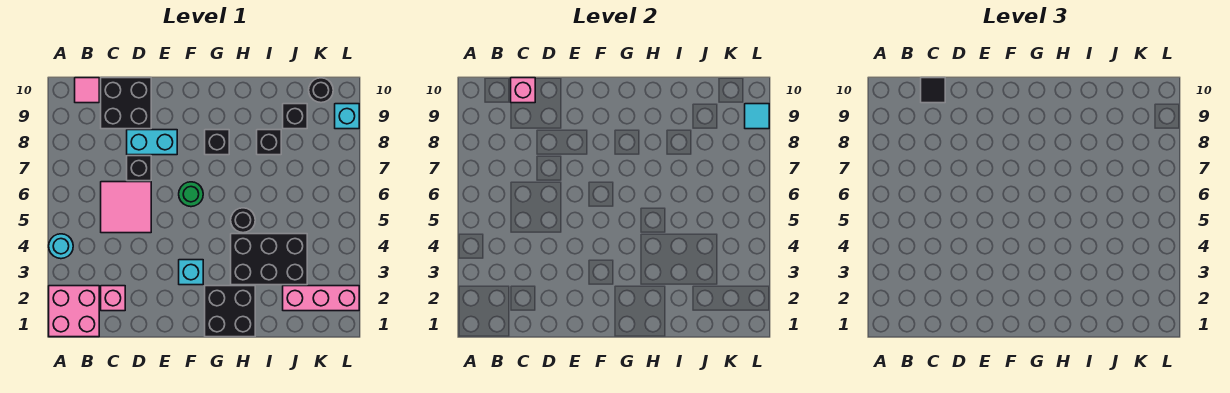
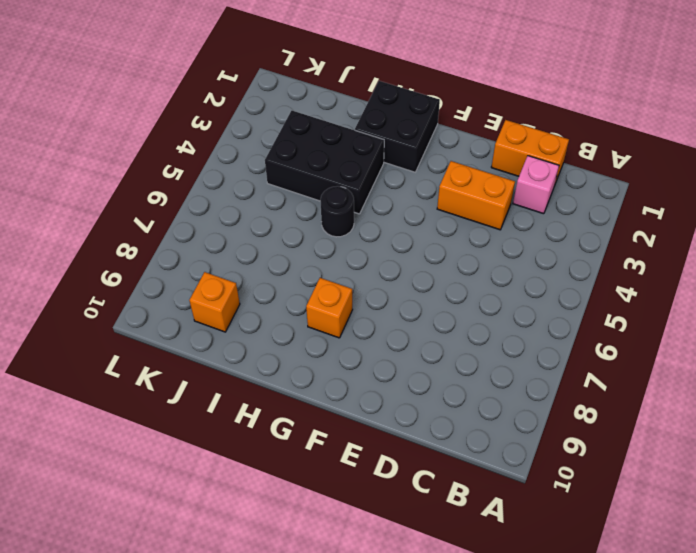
orange 1x2 brick [491,120,569,184] -> none
orange 1x2 brick [437,161,515,230] -> none
orange 1x1 brick [306,278,353,338] -> black 1x1 brick [205,130,229,155]
orange 1x1 brick [189,272,240,332] -> black 1x1 brick [283,104,307,129]
none -> pink 2x2 brick [49,286,99,337]
none -> cyan 1x1 round brick [49,234,73,259]
none -> pink 1x1 tile [75,78,99,103]

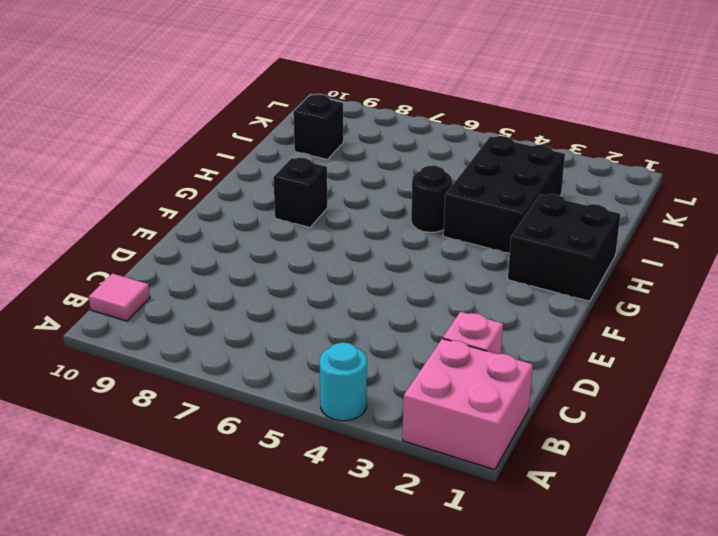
none -> pink 2x2 tile [101,182,151,233]
none -> black 2x2 brick [101,78,151,129]
none -> black 1x1 brick [127,156,151,181]

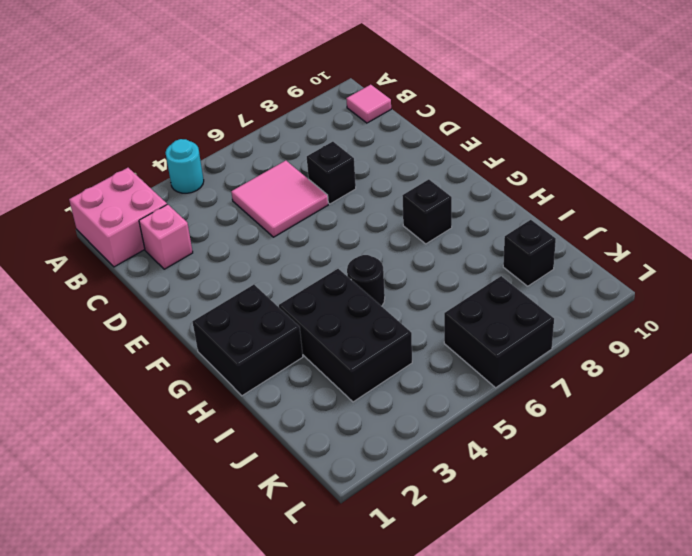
black 2x2 brick [444,276,554,388] -> black 2x2 brick moved to [101,78,151,129]
none -> cyan 1x2 brick [127,130,177,155]
none -> cyan 1x1 brick [179,260,203,285]
none -> green 1x1 round brick [179,182,203,207]

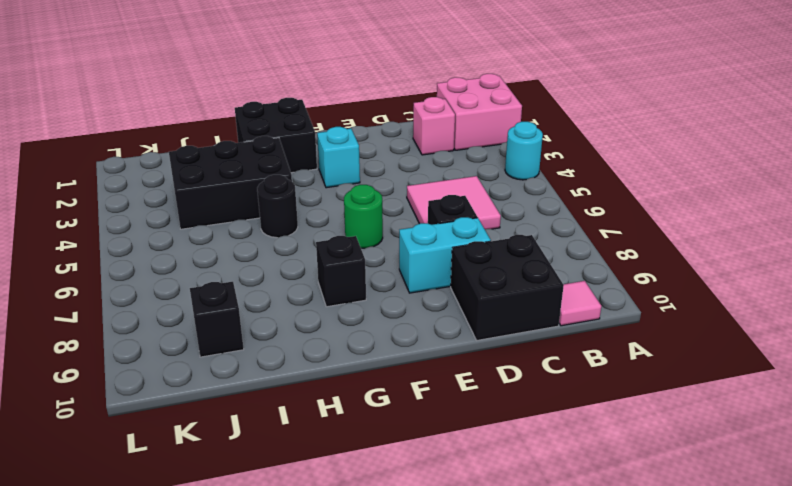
none -> black 1x1 brick [257,130,281,155]
none -> pink 1x3 brick [283,286,359,311]
none -> black 1x1 round brick [309,78,333,103]

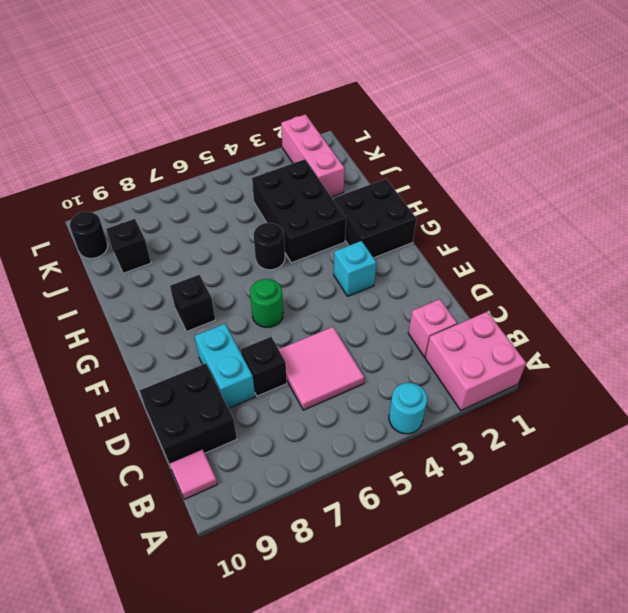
none -> black 1x1 brick [257,130,281,155]
none -> cyan 1x1 brick [335,104,359,129]
none -> pink 1x1 brick [511,78,535,103]

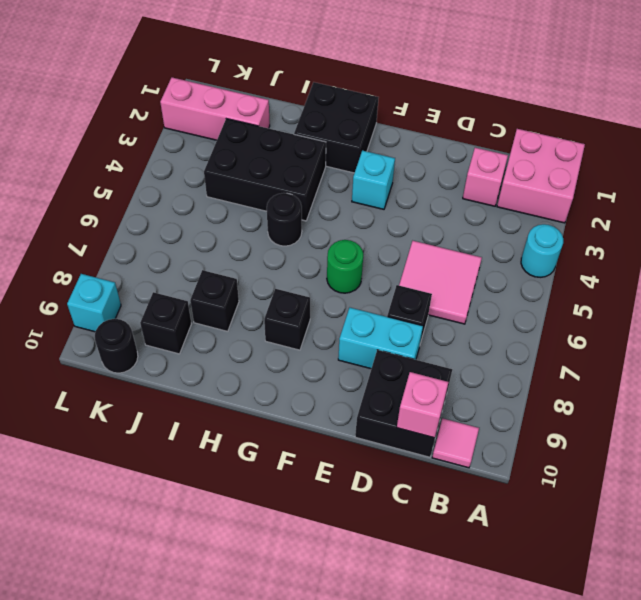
none -> cyan 1x1 tile [745,104,769,129]
none -> black 1x1 tile [921,78,945,103]

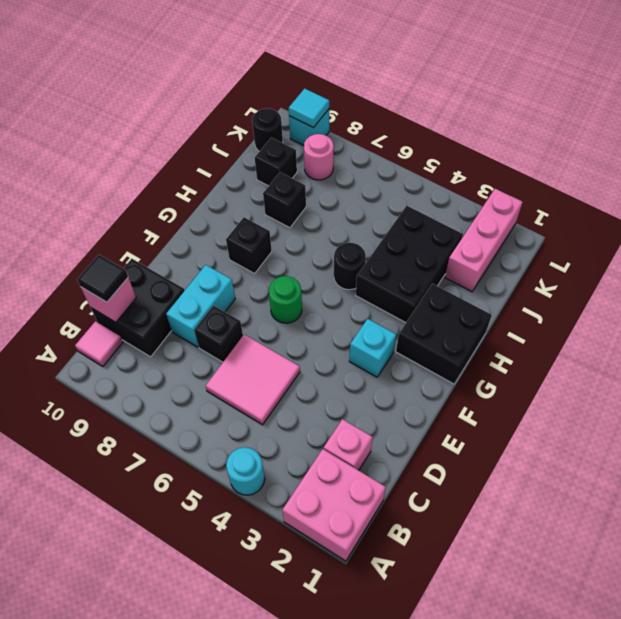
pink 1x1 round brick [304,134,334,180] -> none

